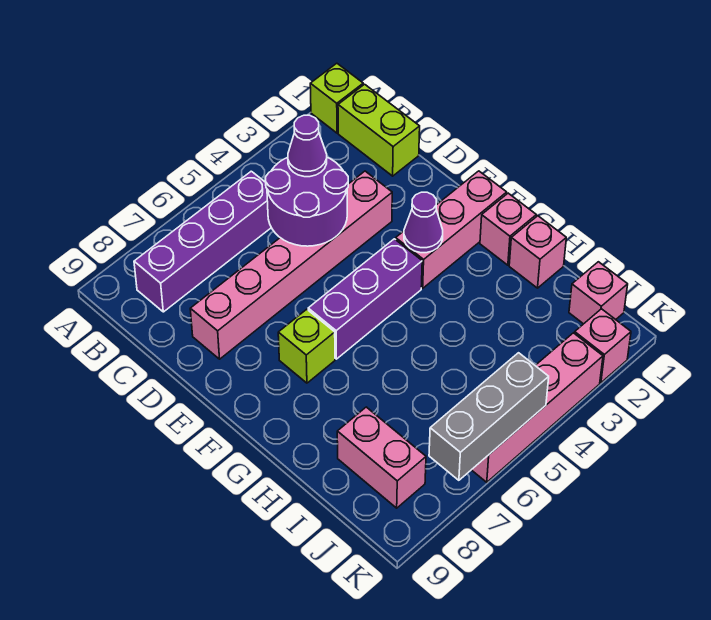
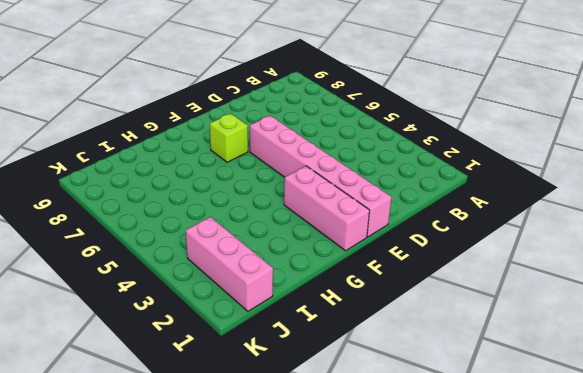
pink 1x6 brick [250,116,391,237] -> pink 1x6 brick moved to [190,171,392,359]
pink 1x3 brick [186,217,273,311] -> pink 1x1 brick [569,262,628,324]
none -> lime 1x1 brick [310,63,363,133]
none -> lime 1x2 brick [338,84,420,176]
none -> purple 1x4 brick [134,171,271,312]

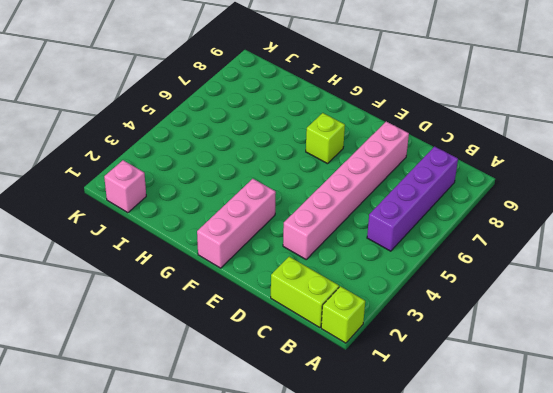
none -> purple 1x3 brick [308,239,422,359]
none -> pink 1x1 brick [480,193,536,265]
none -> pink 1x1 brick [509,216,566,288]

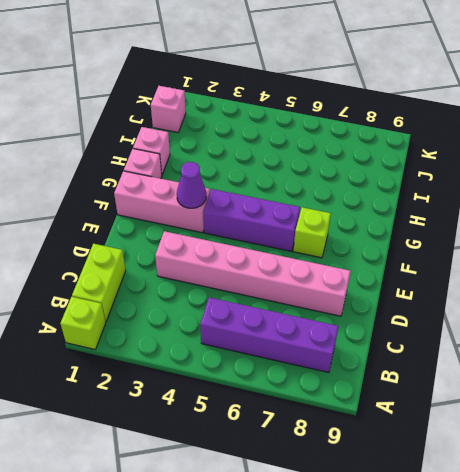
none -> pink 1x2 brick [337,407,426,508]
none -> pink 1x1 brick [575,309,631,383]
none -> pink 1x4 brick [472,333,603,482]

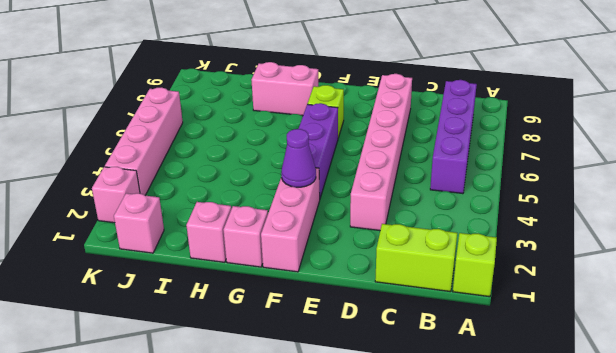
pink 1x2 brick [251,62,318,116] -> pink 1x2 brick moved to [337,407,426,508]
none -> purple 2x2 round brick [266,157,348,246]
none -> grey 1x3 brick [429,353,549,480]
none -> purple 1x1 cone [288,115,327,177]

